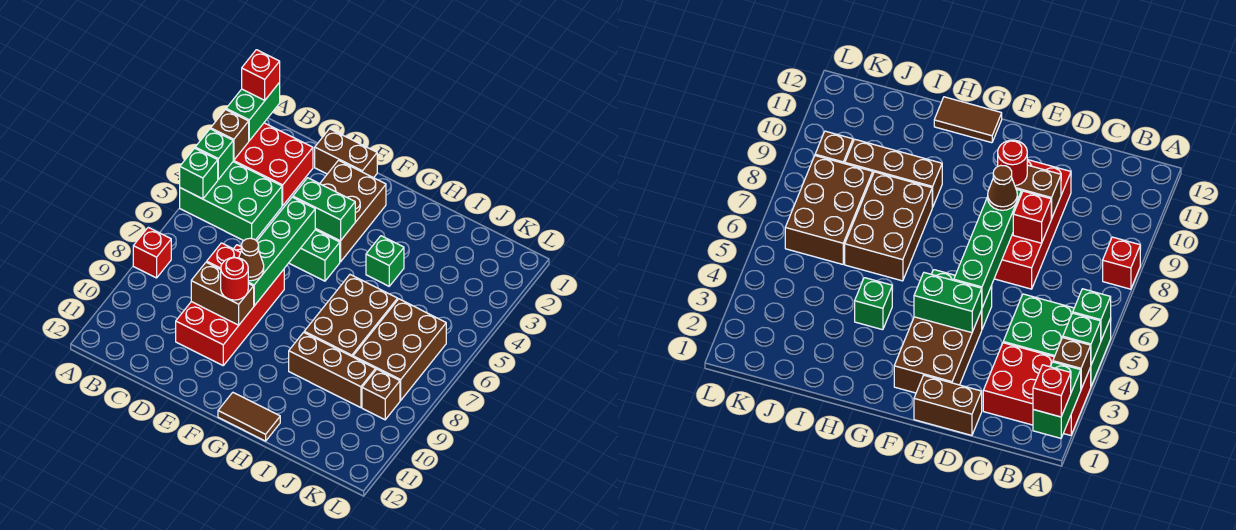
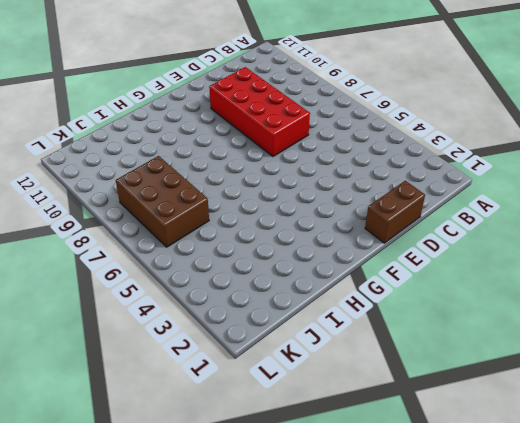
none -> red 2x3 brick [233,123,313,206]
none -> green 2x3 brick [180,162,282,241]
none -> red 1x1 brick [133,227,171,278]

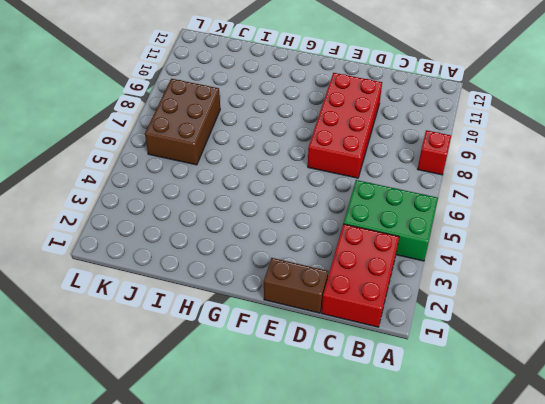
red 2x3 brick [322,224,399,327] -> red 2x3 brick turned to [233,123,313,206]
none -> brown 2x3 brick [315,160,386,262]
none -> green 1x2 brick [289,230,340,281]
none -> brown 1x2 tile [218,393,280,441]

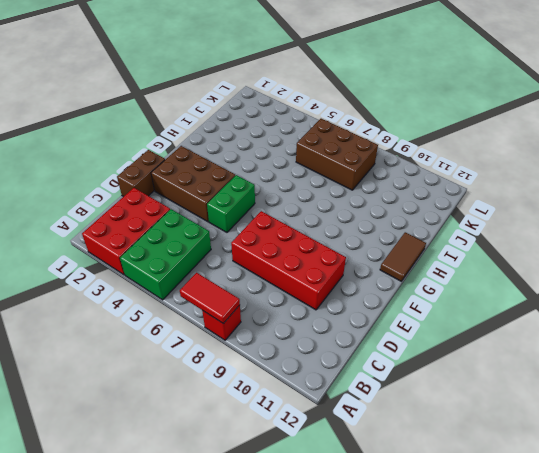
red 1x2 tile [180,273,240,324] -> none
none -> green 1x1 brick [366,236,404,286]
none -> brown 2x3 brick [304,275,398,357]
none -> brown 1x3 brick [289,332,376,408]

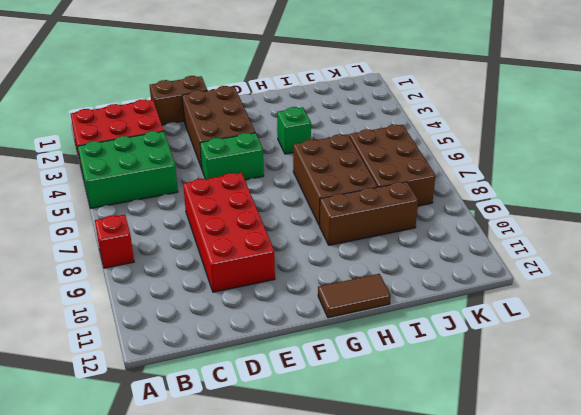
none -> brown 1x1 brick [362,369,400,420]
none -> green 1x2 brick [226,82,280,141]
none -> brown 1x1 brick [211,110,249,160]

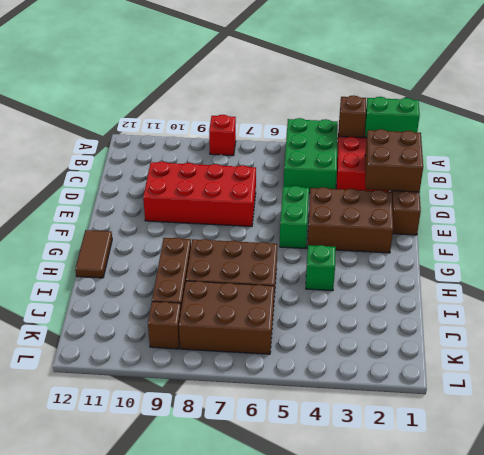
brown 2x2 brick [365,129,423,192] -> none
none -> green 1x1 brick [195,129,233,179]
none -> green 1x1 brick [180,148,218,199]
none -> red 1x1 brick [207,243,241,269]

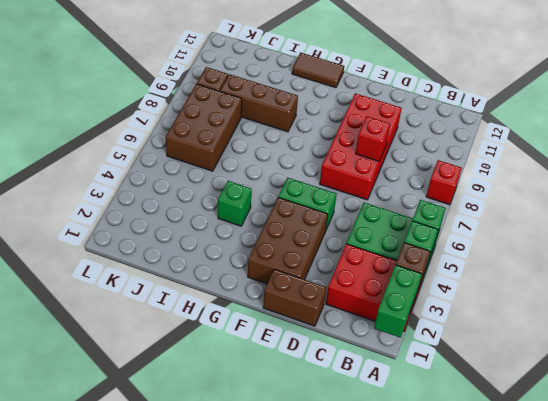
none -> brown 2x3 brick [304,275,398,357]
none -> brown 1x2 brick [191,262,254,325]
none -> green 1x2 brick [293,178,355,241]

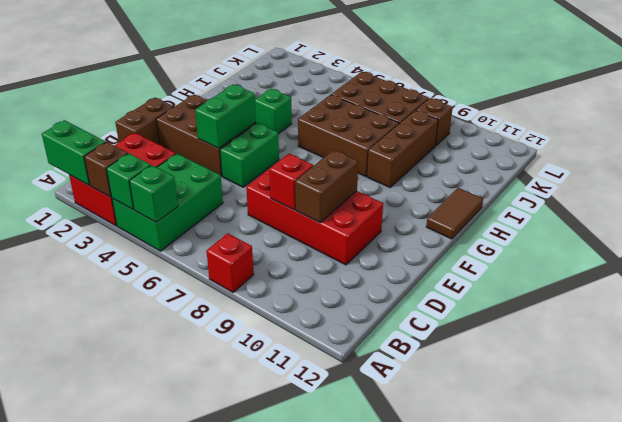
none -> green 1x4 brick [248,197,315,306]
none -> red 1x1 brick [242,50,280,100]
none -> brown 1x1 cone [239,238,264,281]

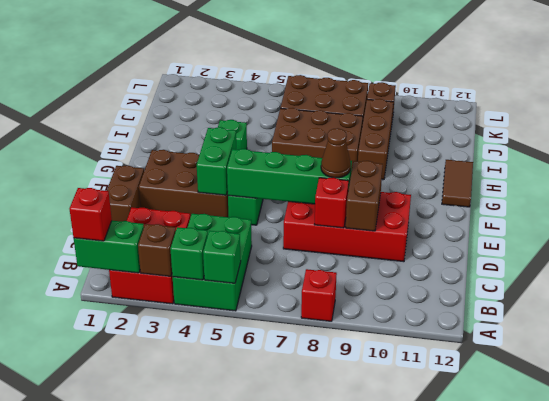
none -> red 1x1 round brick [221,257,248,300]

